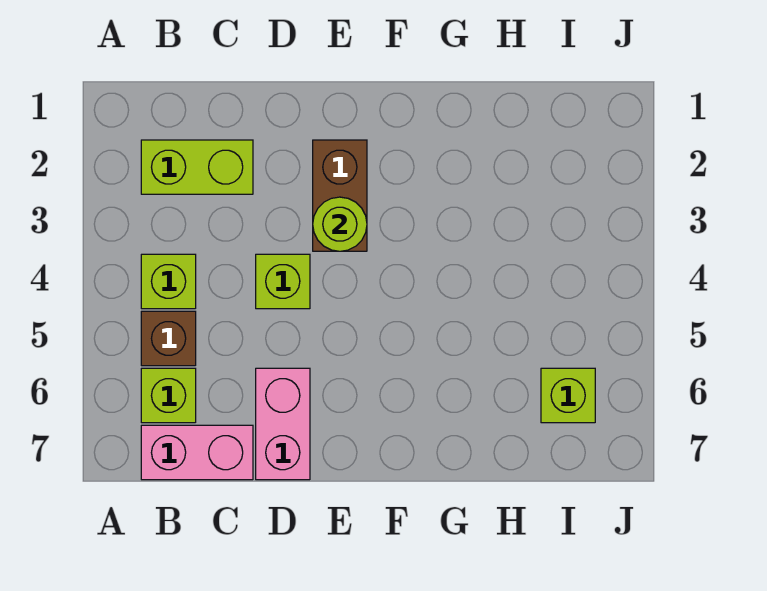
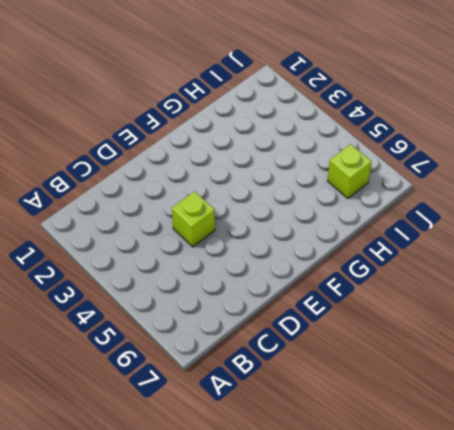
none -> lime 1x2 brick [141,140,253,194]
none -> lime 1x1 brick [141,254,196,309]

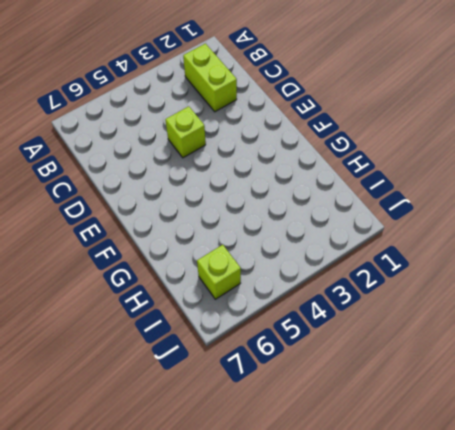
none -> lime 1x1 brick [141,254,196,309]
none -> brown 1x1 brick [141,311,196,366]

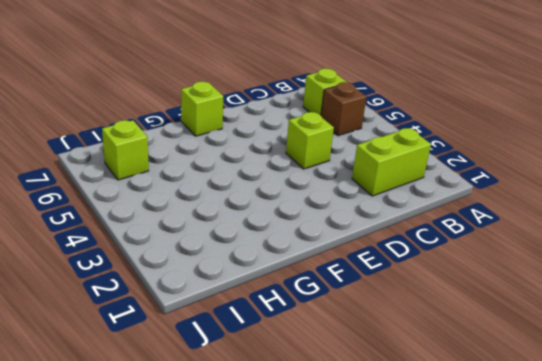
lime 1x1 brick [181,82,223,136] -> lime 1x1 brick moved to [141,254,196,309]
none -> pink 1x2 brick [141,425,253,480]
none -> pink 1x2 brick [256,368,310,480]

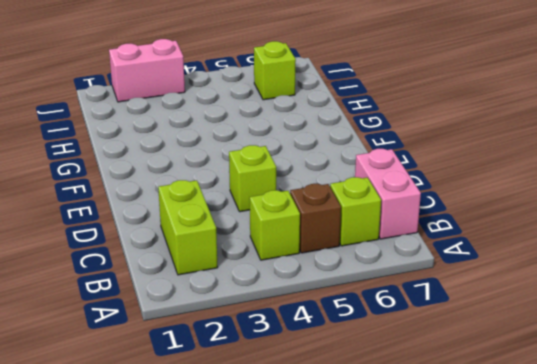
pink 1x2 brick [109,39,185,102] -> pink 1x2 brick moved to [256,368,310,480]
none -> brown 1x2 brick [313,140,367,251]
none -> lime 1x1 round brick [313,197,367,251]

